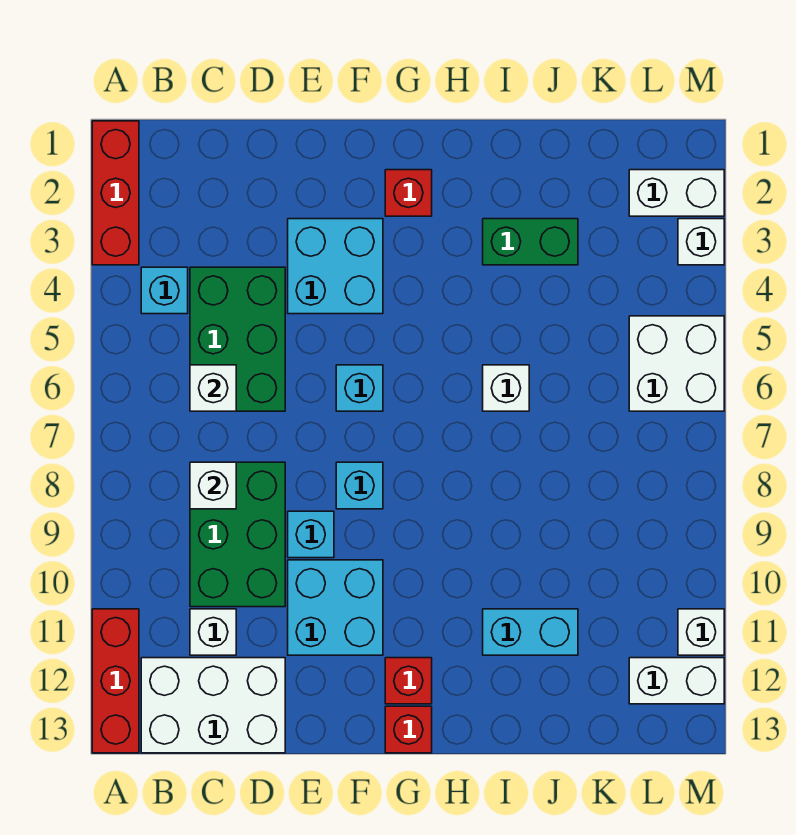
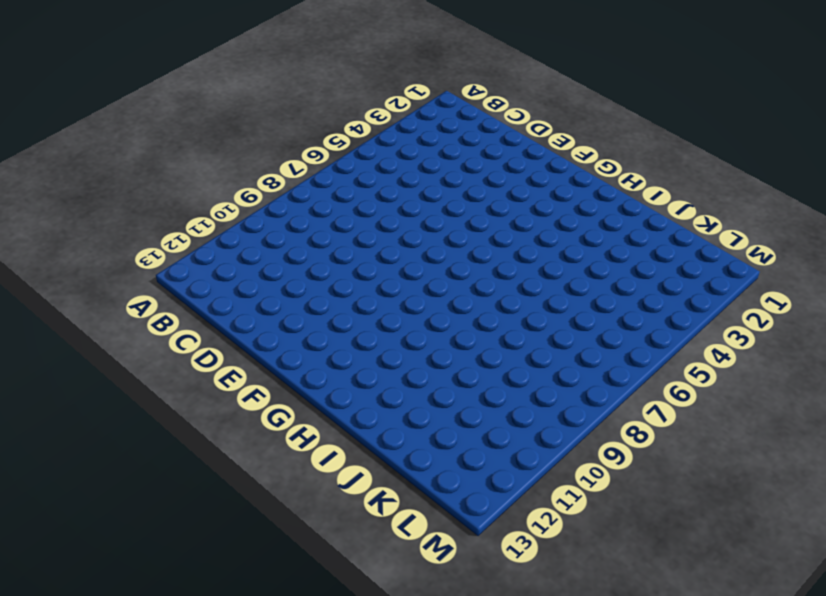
none -> red 1x3 brick [92,121,139,265]
none -> red 1x3 brick [92,609,139,753]
none -> cyan 1x1 brick [141,267,188,314]

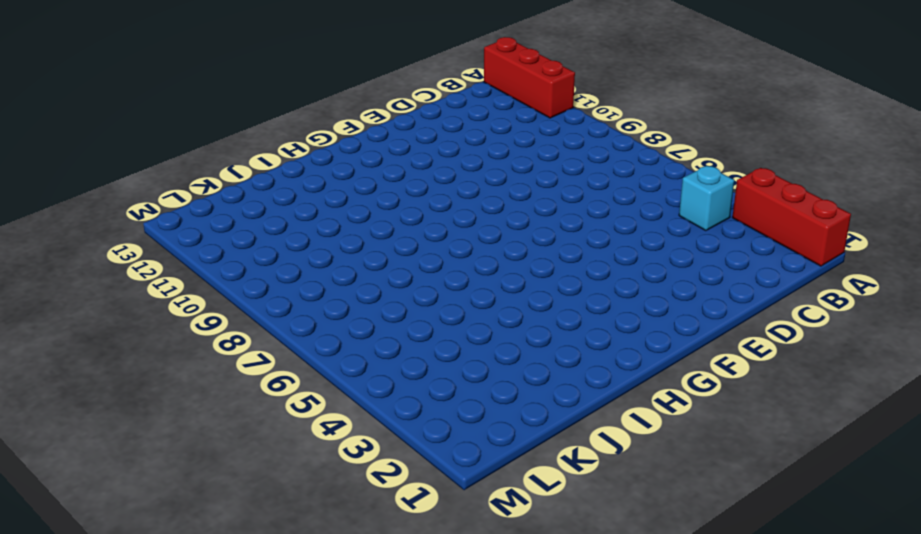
none -> white 2x3 brick [141,658,285,753]
none -> green 2x3 brick [190,267,285,411]
none -> green 2x3 brick [190,462,285,607]

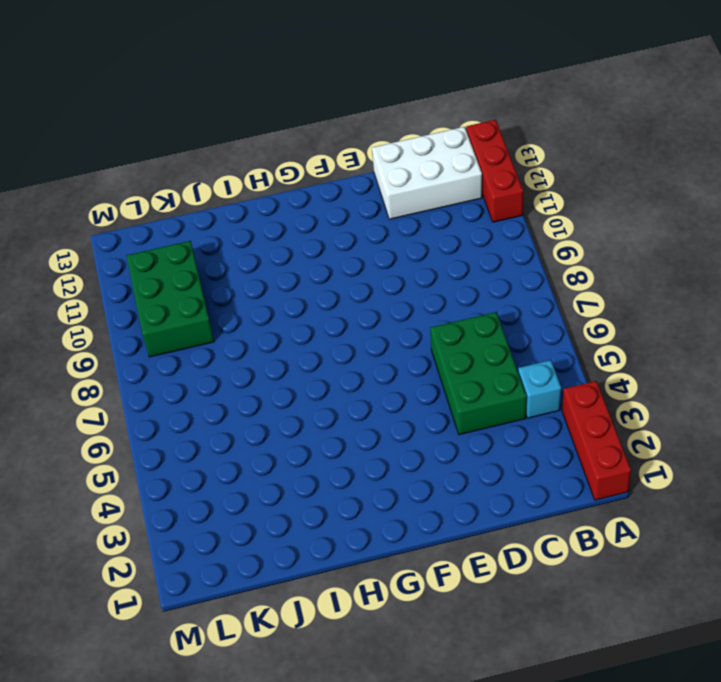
green 2x3 brick [126,241,214,357] -> green 2x3 brick moved to [190,462,285,607]
none -> white 1x1 brick [190,609,236,655]
none -> cyan 2x2 brick [288,219,383,314]
none -> cyan 1x1 brick [288,511,334,558]

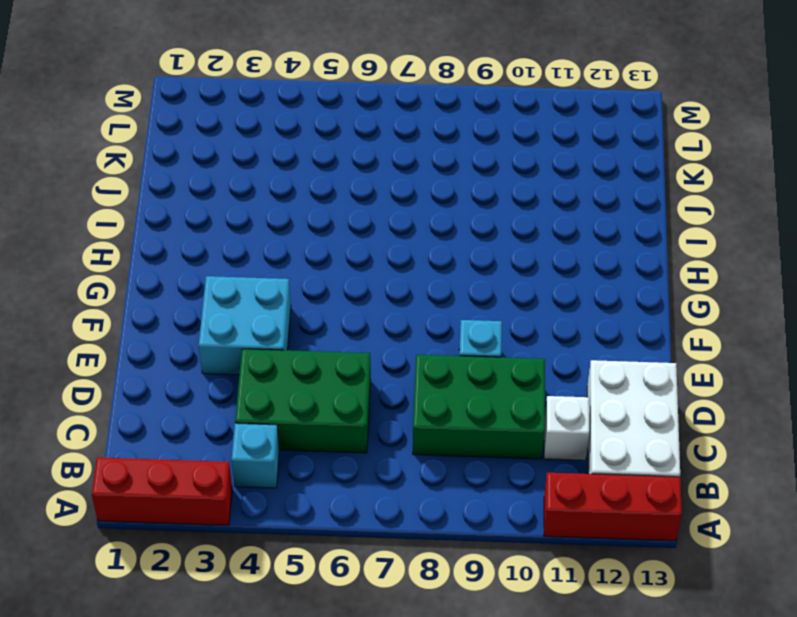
none -> cyan 2x2 brick [288,560,383,655]
none -> cyan 1x1 brick [336,365,383,411]
none -> cyan 1x1 brick [336,462,383,509]

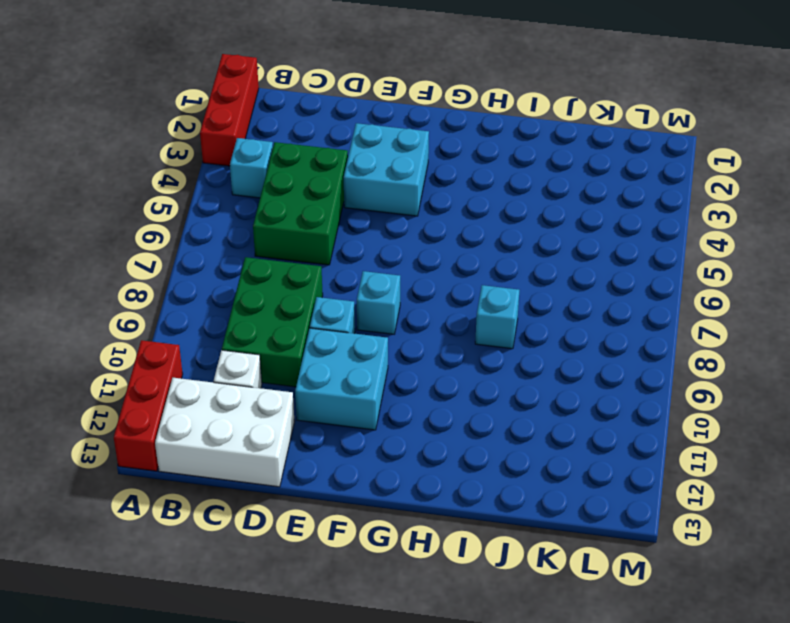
cyan 1x1 brick [475,285,519,349] -> cyan 1x1 brick moved to [336,365,383,411]
none -> red 1x1 brick [385,170,432,216]
none -> red 1x1 brick [385,658,432,704]
none -> red 1x1 brick [385,706,432,753]

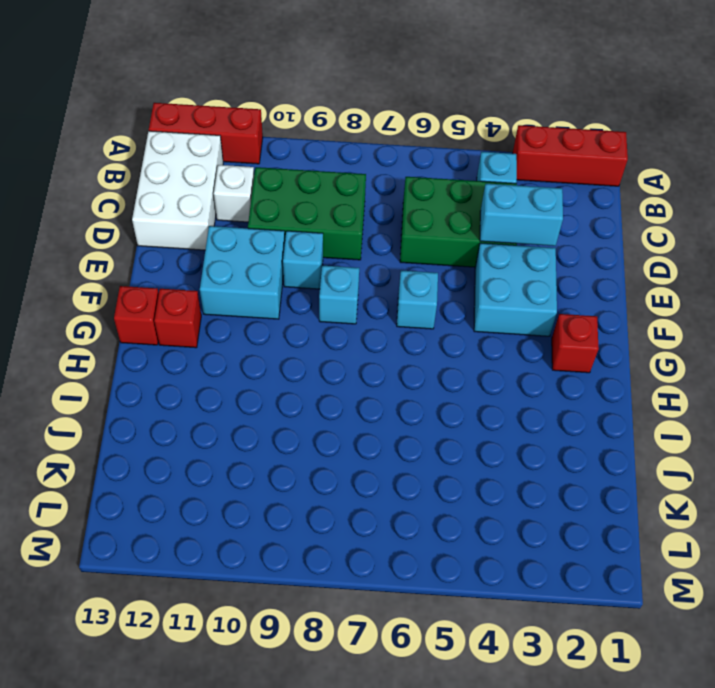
cyan 1x2 brick [480,184,563,246] -> cyan 1x2 brick turned to [483,609,578,655]
none -> green 1x2 brick [483,219,578,265]
none -> white 1x1 brick [483,365,529,411]
none -> white 1x2 brick [629,170,724,216]

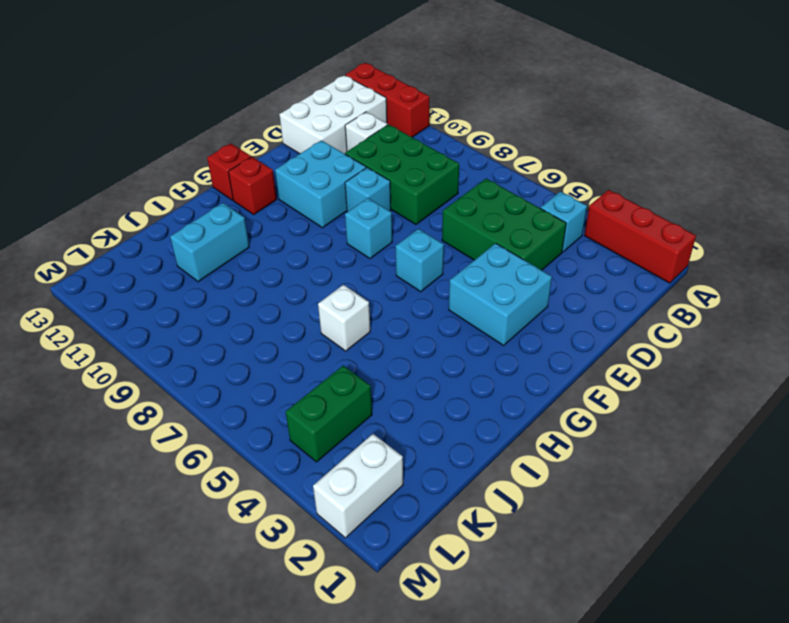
green 1x2 brick [286,366,372,462] -> green 1x2 brick moved to [483,219,578,265]
none -> red 1x1 brick [385,170,432,216]
none -> white 2x2 brick [629,316,724,411]
none -> white 1x2 brick [629,658,724,704]

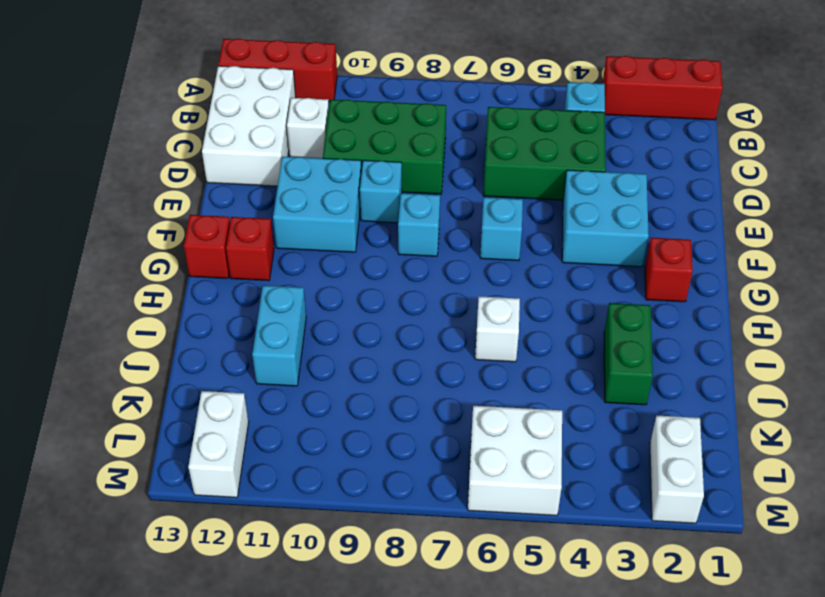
none -> white 1x1 brick [678,219,724,265]
none -> white 1x1 brick [678,609,724,655]
none -> white 1x1 brick [190,365,236,411]

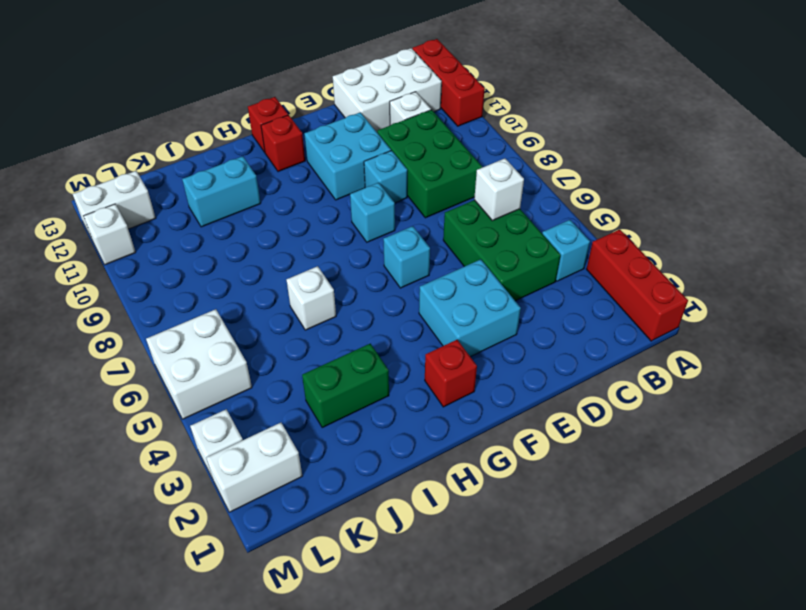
none -> white 1x1 brick [190,462,236,509]

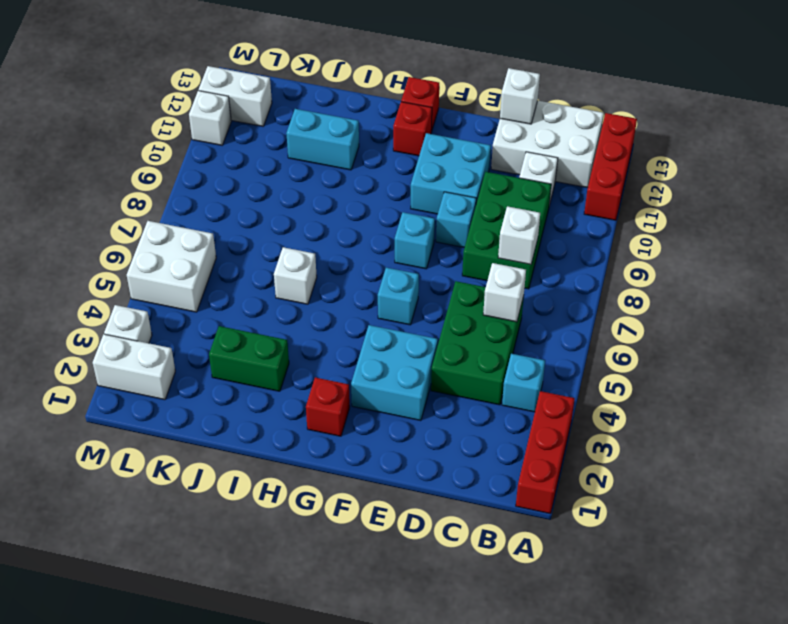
white 1x1 brick [500,68,540,124] -> none

